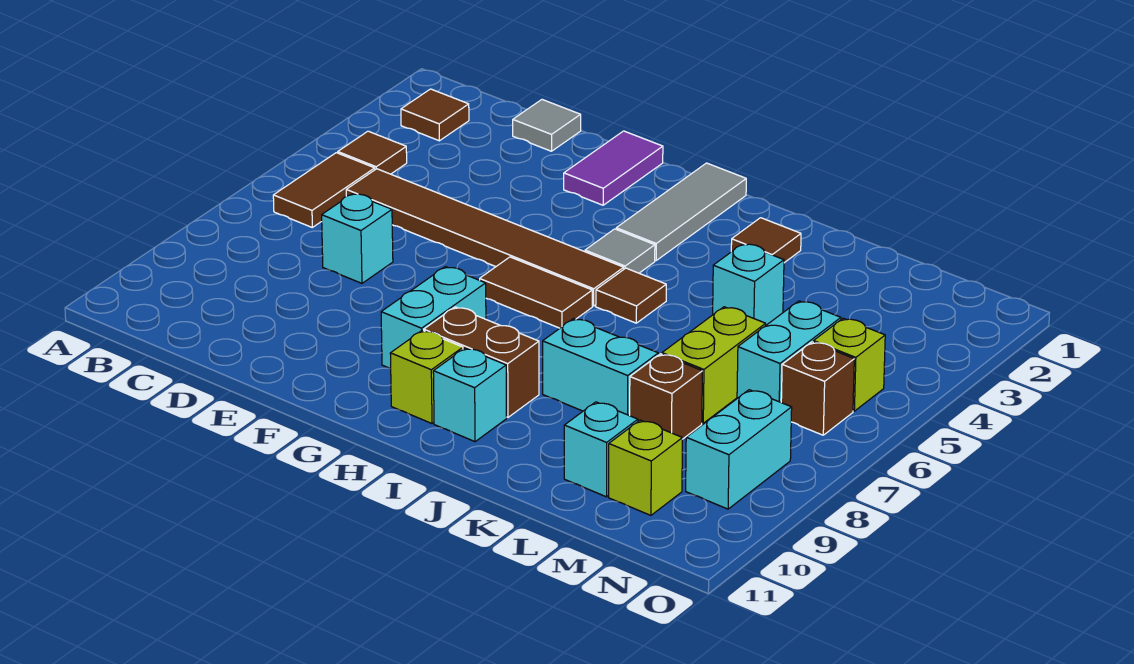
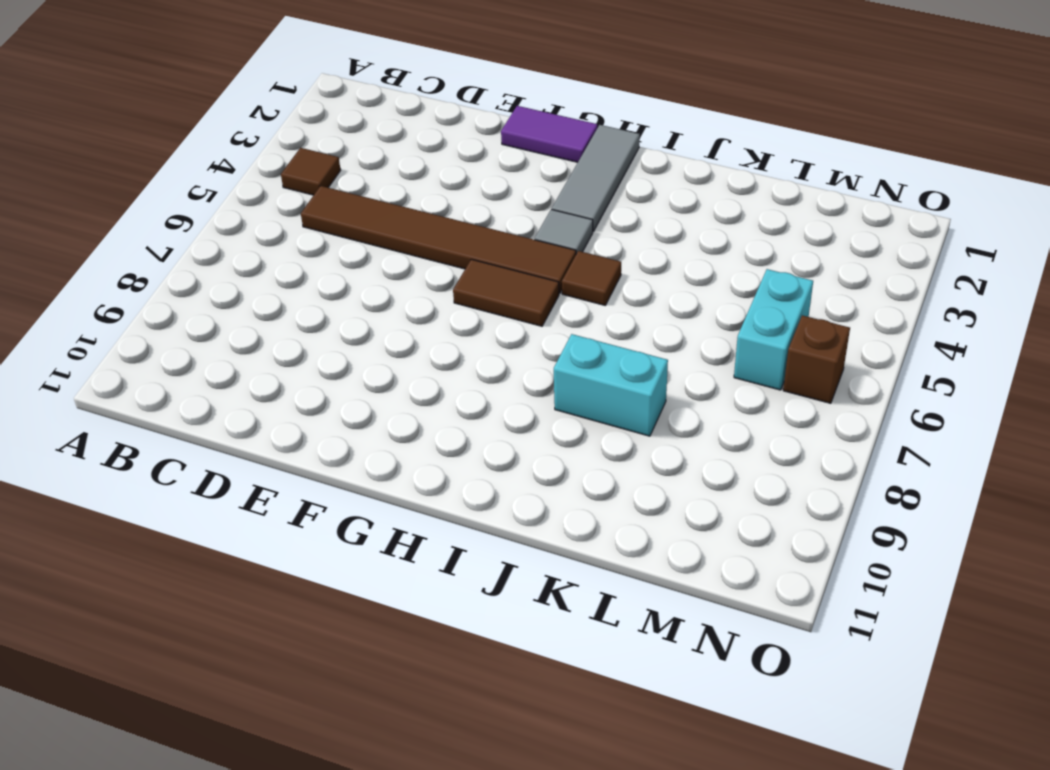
purple 1x2 tile [501,106,597,162] -> purple 1x2 tile turned to [564,131,663,205]
none -> brown 1x1 tile [401,89,469,141]
none -> brown 1x2 tile [273,153,375,227]
none -> grey 1x1 tile [513,100,581,151]

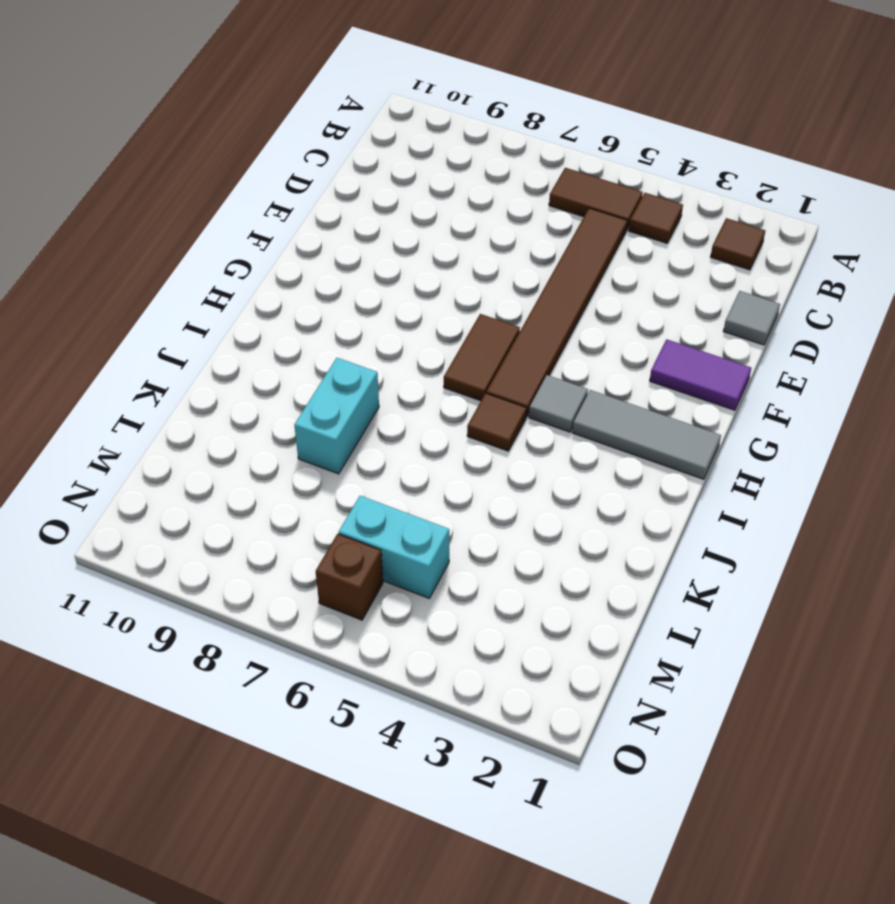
none -> cyan 1x1 brick [322,194,393,283]
none -> cyan 1x2 brick [381,267,486,369]
none -> brown 1x2 brick [424,307,539,417]

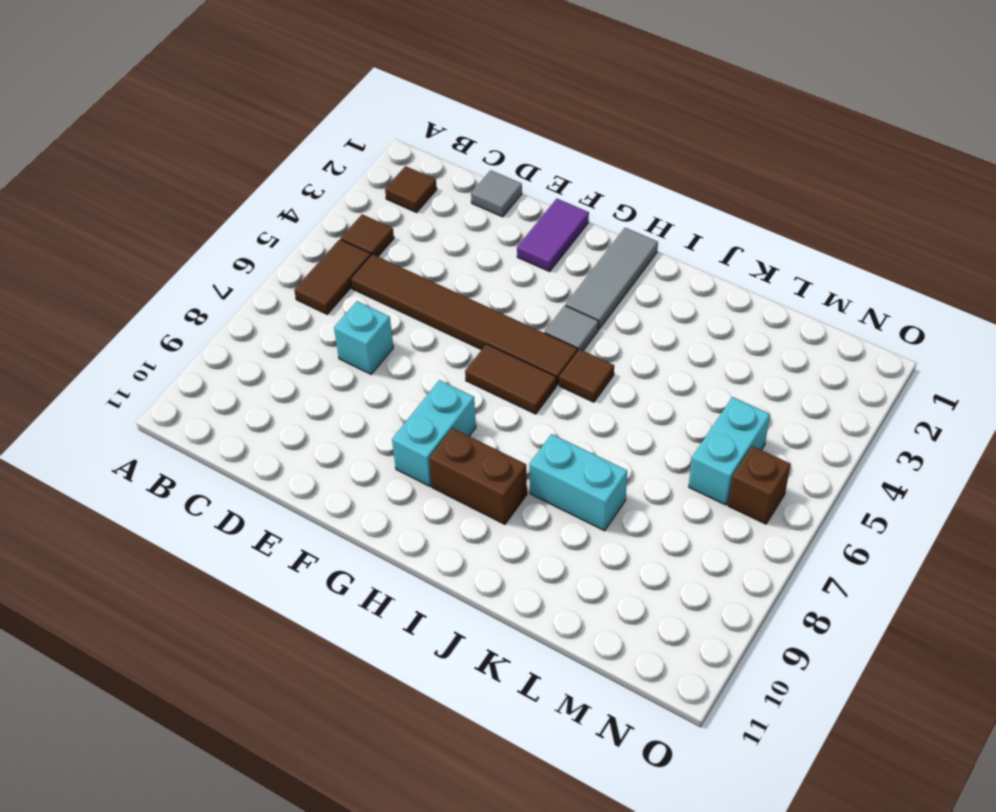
none -> lime 1x1 brick [390,330,463,423]
none -> cyan 1x1 brick [433,348,507,442]
none -> brown 1x1 tile [731,218,801,263]

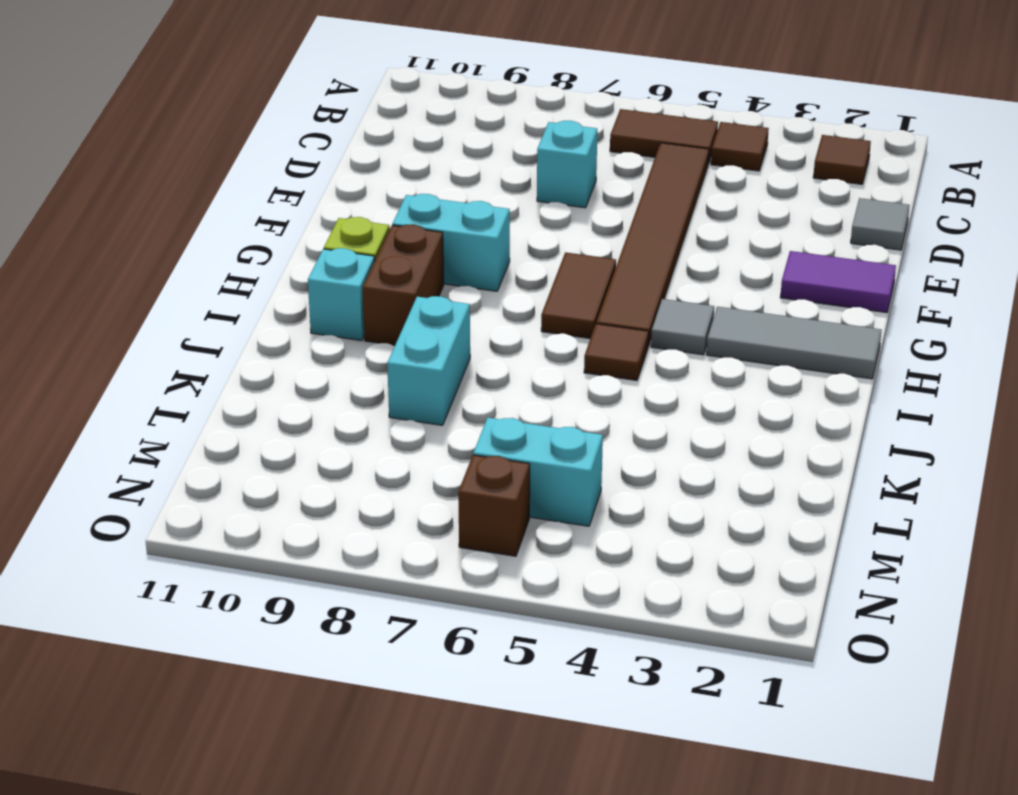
none -> brown 1x1 tile [731,218,801,263]
none -> cyan 1x1 brick [713,244,784,325]
none -> lime 1x2 brick [662,307,766,423]

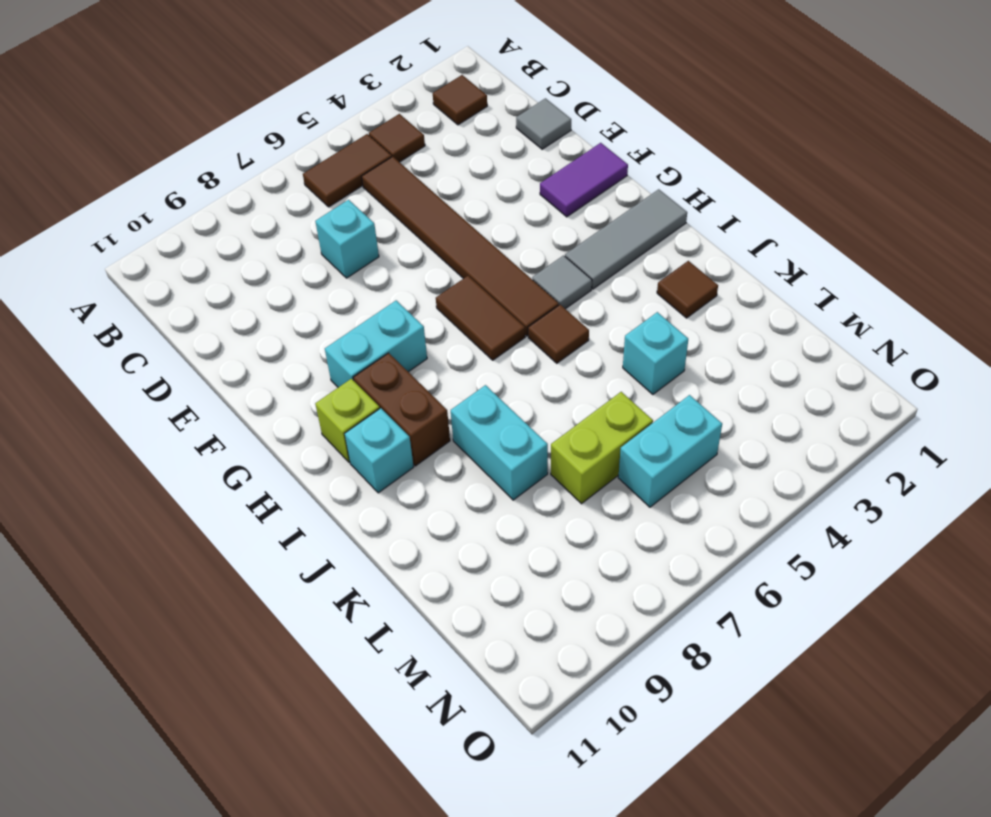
none -> brown 1x1 brick [630,354,702,439]
none -> cyan 1x1 brick [564,402,638,497]
none -> lime 1x1 brick [609,420,682,515]

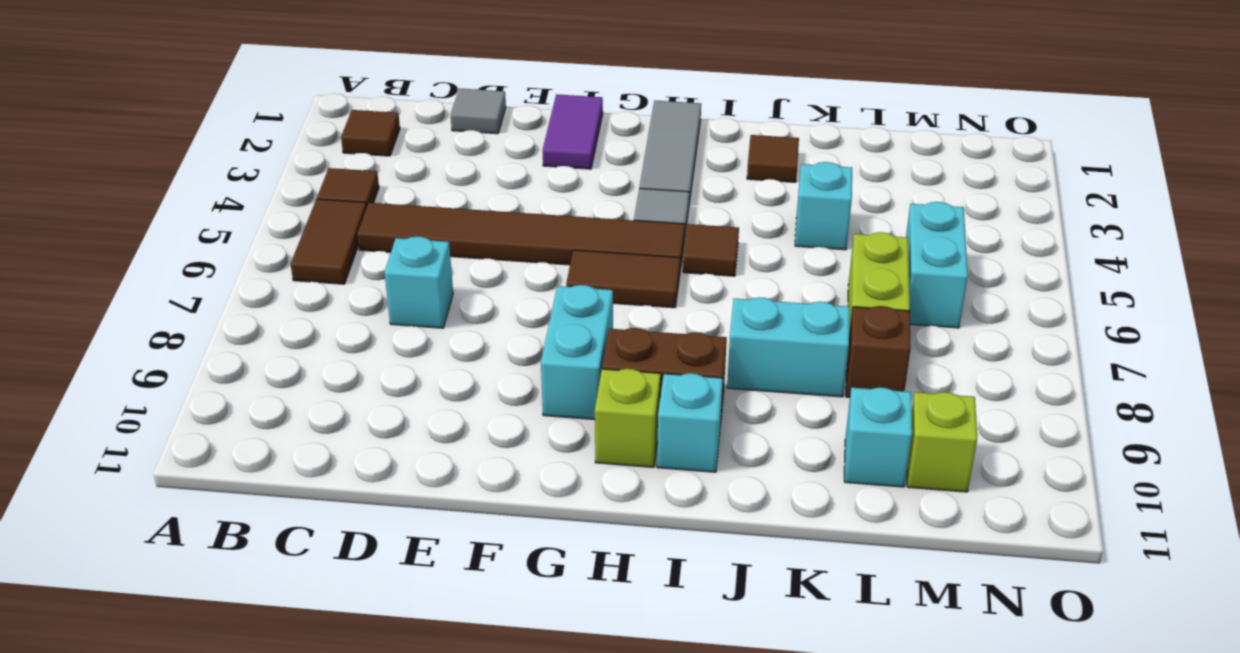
none -> lime 1x1 brick [813,318,885,411]
none -> brown 1x1 brick [781,342,854,435]
none -> cyan 1x2 brick [686,390,792,509]

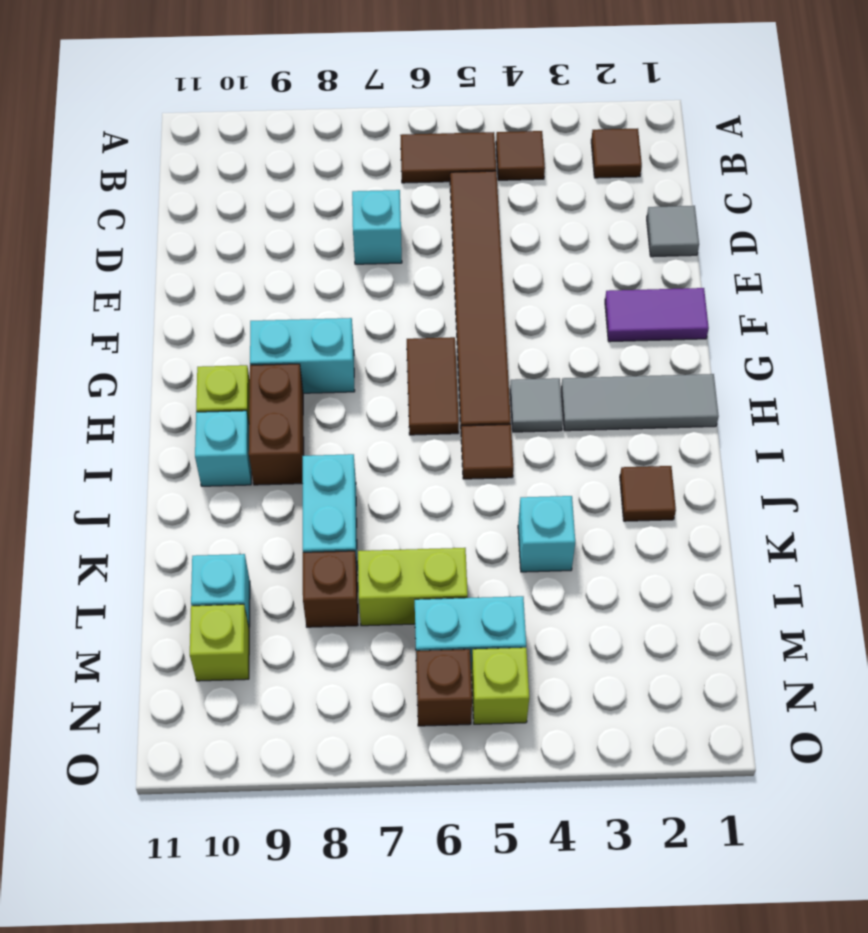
none -> cyan 1x2 brick [686,390,792,509]

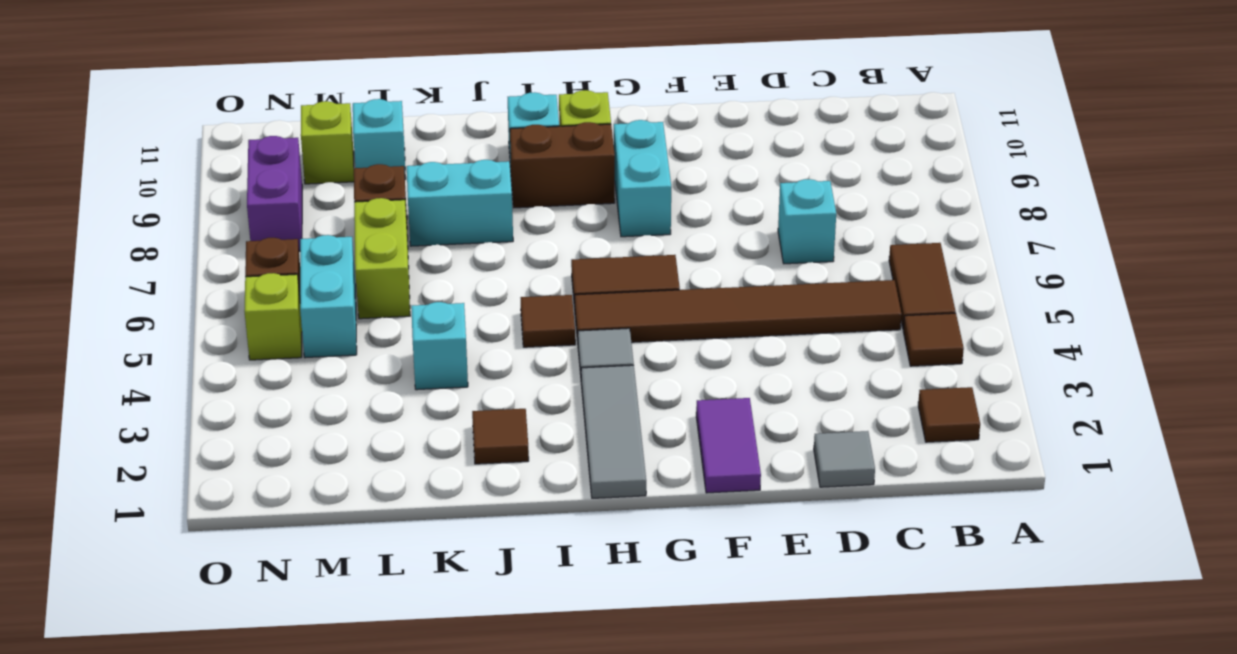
purple 1x2 brick [247,136,302,251] -> cyan 1x2 brick [686,390,792,509]

